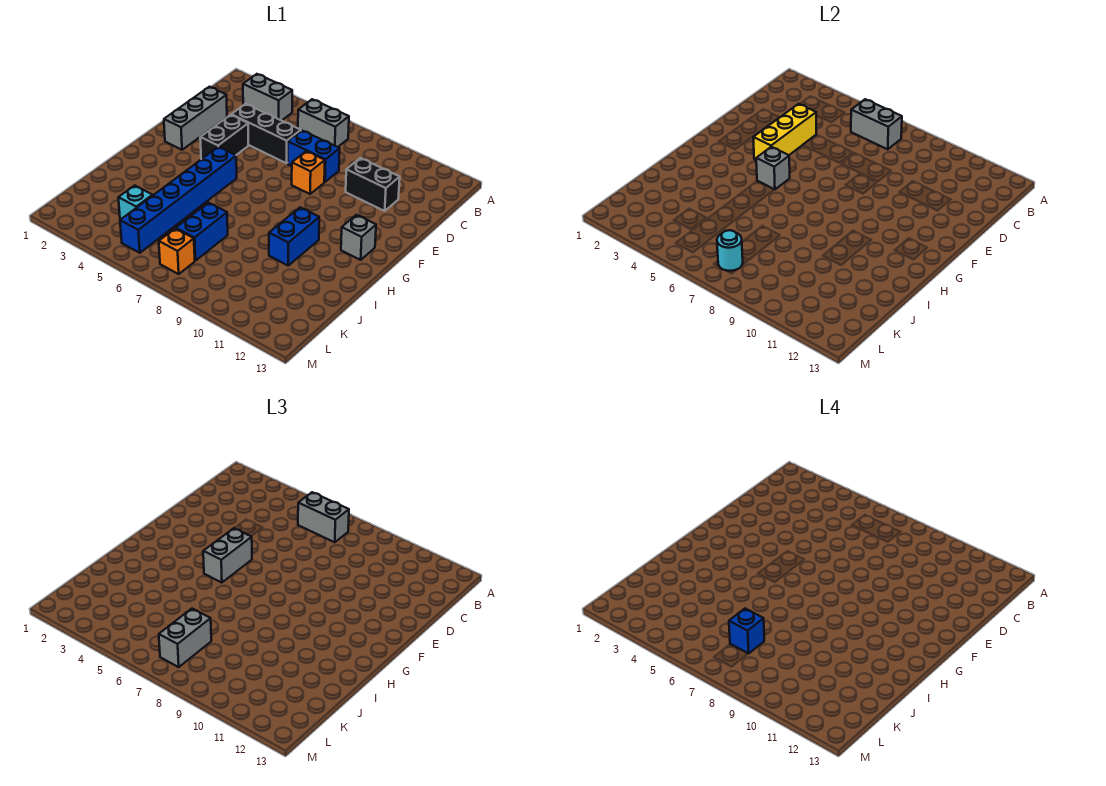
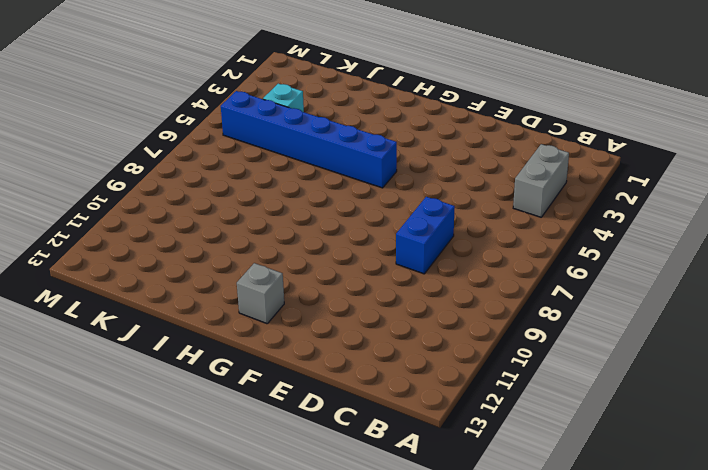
none -> grey 1x2 brick [298,99,349,147]
none -> grey 1x3 brick [164,87,227,150]
none -> black 1x3 brick [231,104,301,163]

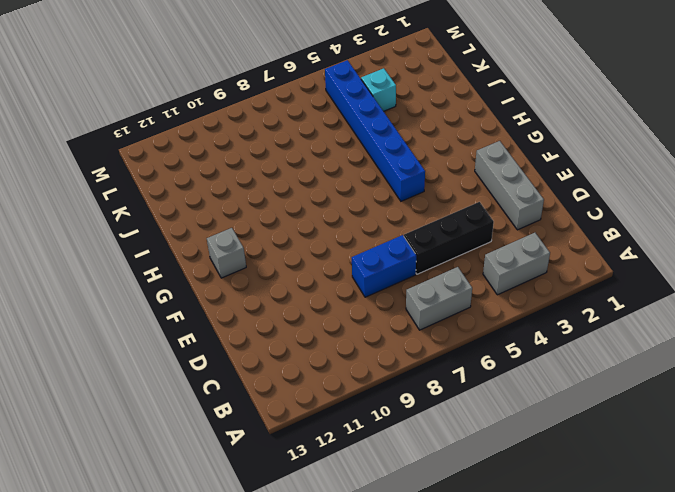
none -> black 1x2 brick [346,158,400,211]
none -> black 1x2 brick [200,115,248,159]
none -> orange 1x1 brick [292,151,325,194]

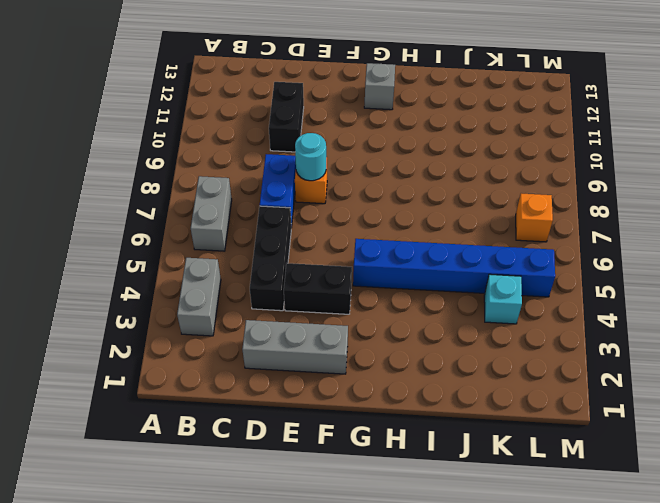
cyan 1x1 round brick [295,133,326,181] -> cyan 1x1 round brick moved to [717,230,743,271]
none -> blue 1x2 brick [269,207,319,265]
none -> blue 1x2 brick [176,203,228,261]
none -> grey 1x2 brick [851,99,902,149]

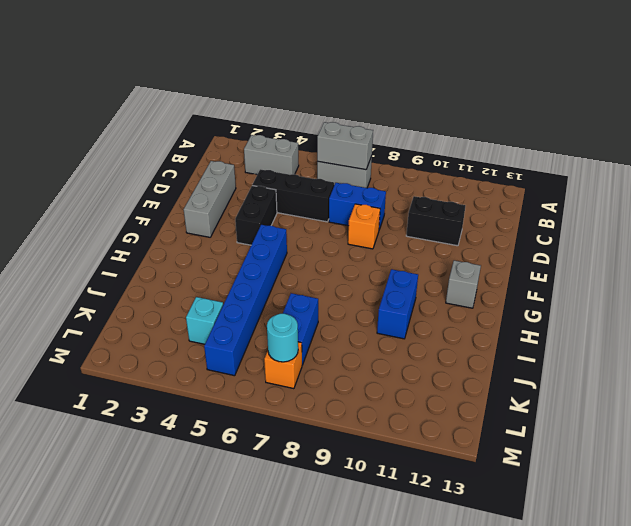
none -> yellow 1x3 brick [753,104,816,160]
none -> grey 1x1 brick [756,147,790,190]
none -> grey 1x2 brick [298,492,349,542]

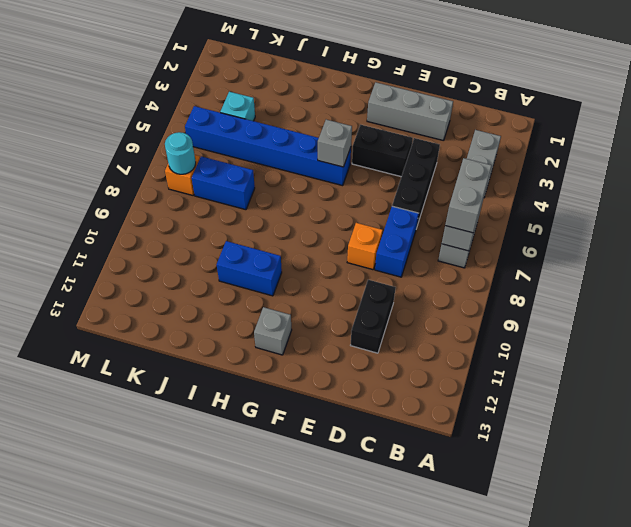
none -> yellow 1x3 brick [753,104,816,160]
none -> grey 1x2 brick [203,528,252,583]
none -> grey 1x2 brick [159,609,211,667]

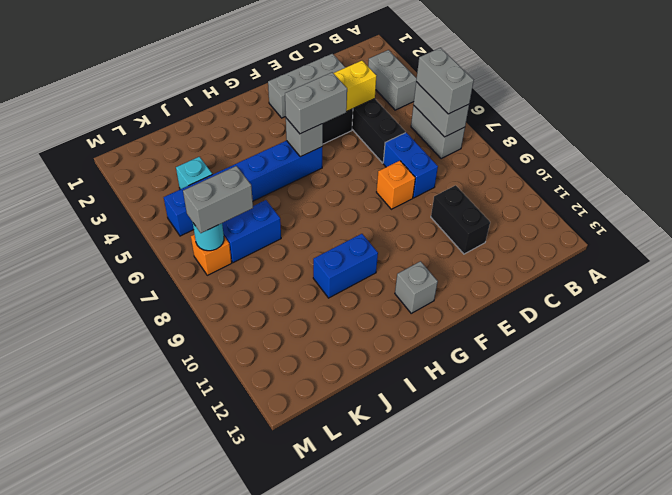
none -> blue 1x1 brick [729,609,764,654]

